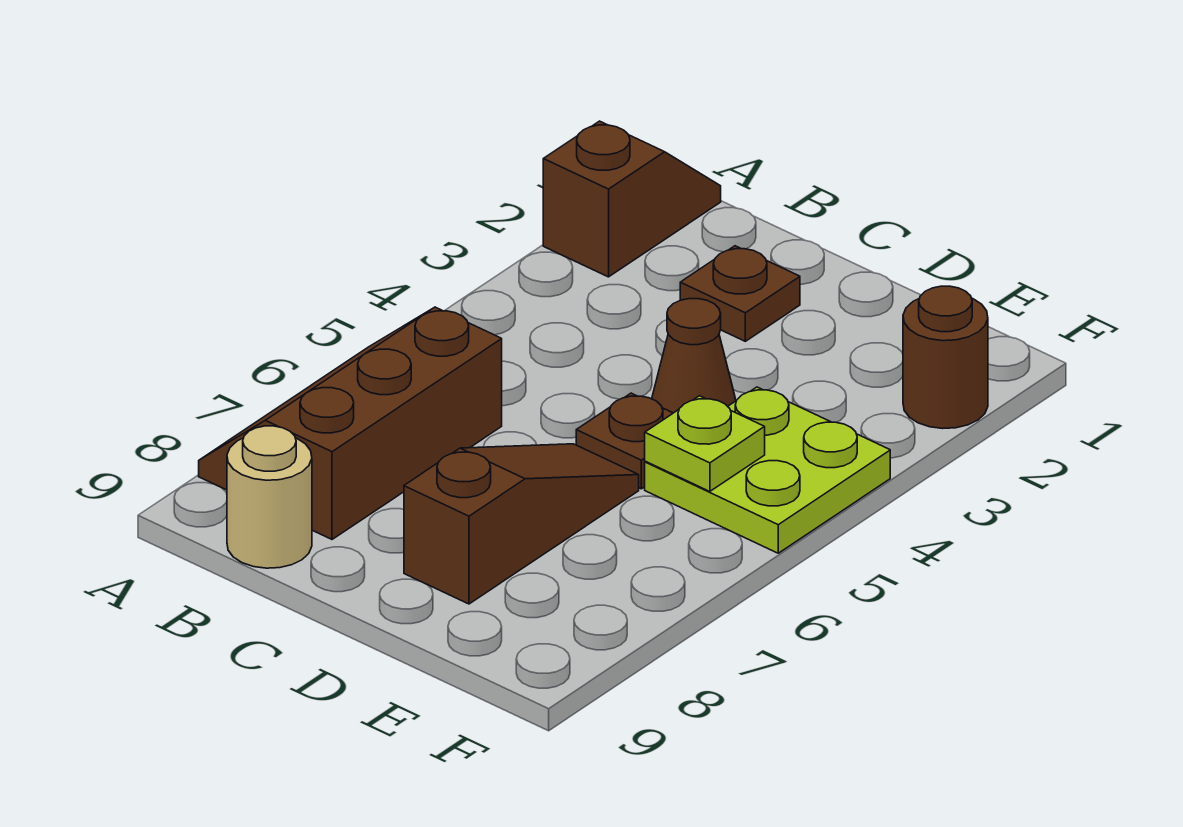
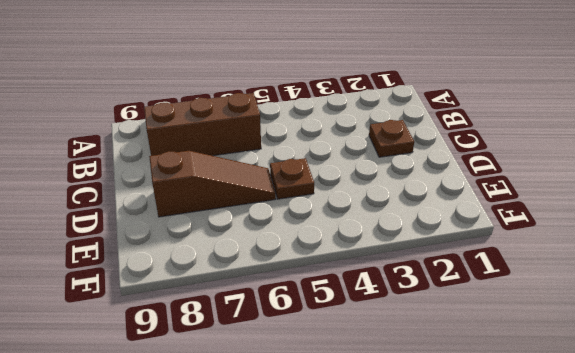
none -> brown 1x2 slope [543,121,721,277]
none -> tan 1x1 round brick [227,426,312,568]

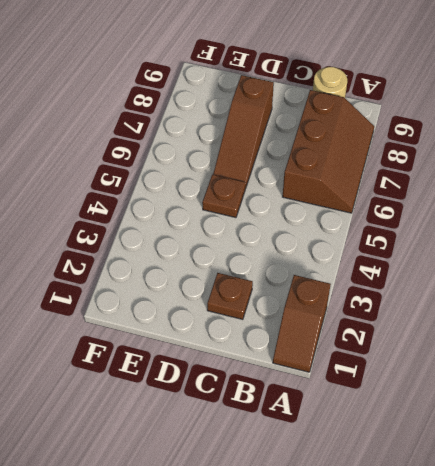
none -> brown 1x1 cone [652,299,736,413]
none -> lime 2x2 plate [645,387,890,553]

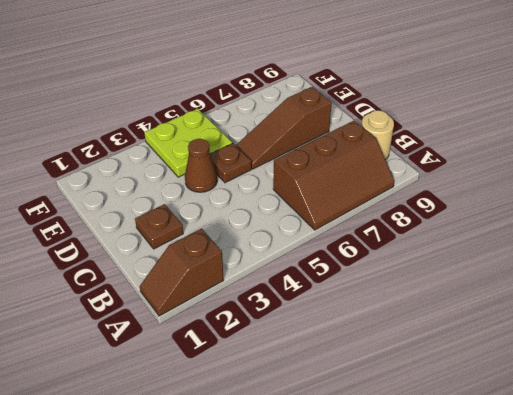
none -> brown 1x1 round brick [903,286,988,429]
none -> lime 1x1 plate [645,396,765,492]

